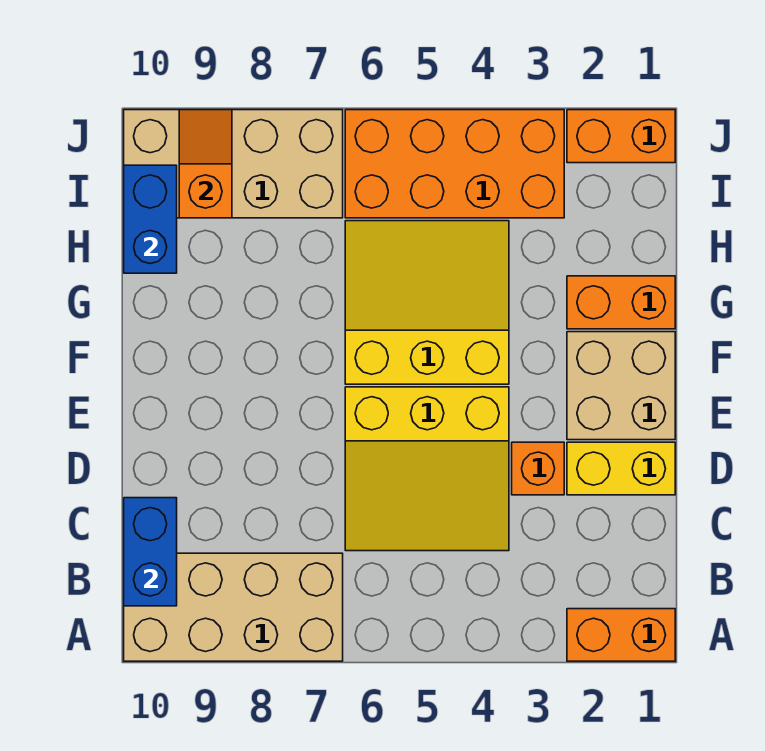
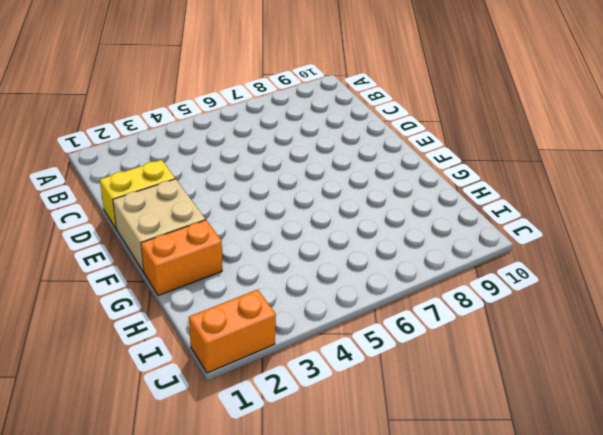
none -> orange 1x2 brick [567,609,675,661]
none -> tan 2x4 brick [124,553,343,661]
none -> yellow 3x3 slope [345,387,509,551]

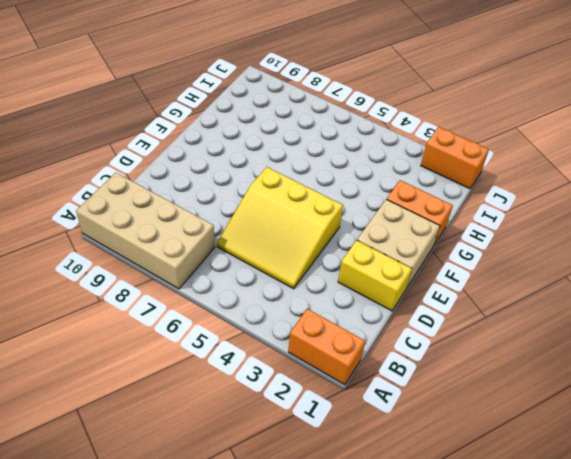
none -> orange 1x1 brick [512,442,564,495]
none -> yellow 3x3 slope [345,221,509,384]
none -> orange 2x4 brick [345,110,564,218]

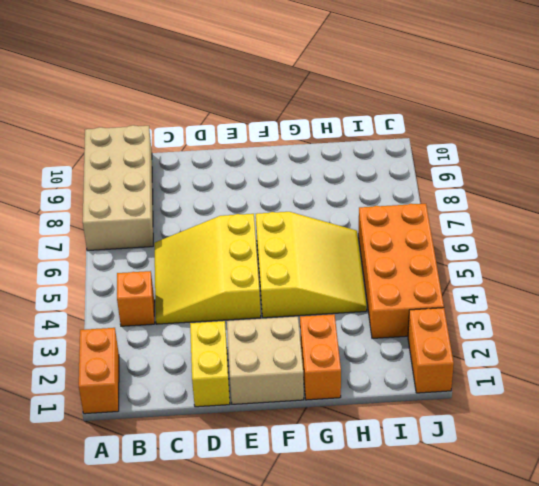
orange 1x1 brick [117,271,155,326] -> orange 1x1 brick moved to [512,442,564,495]
none -> tan 2x4 brick [124,110,343,218]
none -> blue 1x2 brick [124,498,177,606]
none -> blue 1x2 brick [124,165,177,273]

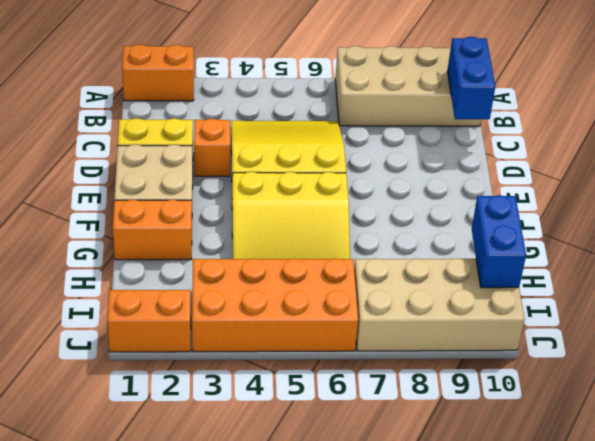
none -> orange 1x2 slope [179,110,232,218]

